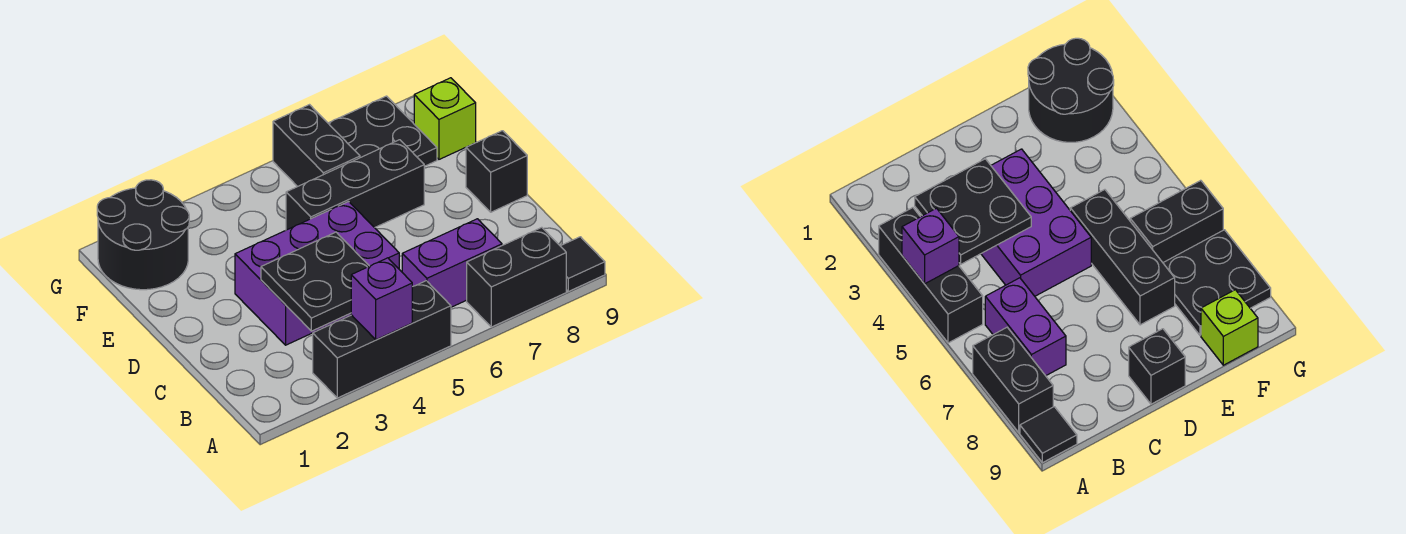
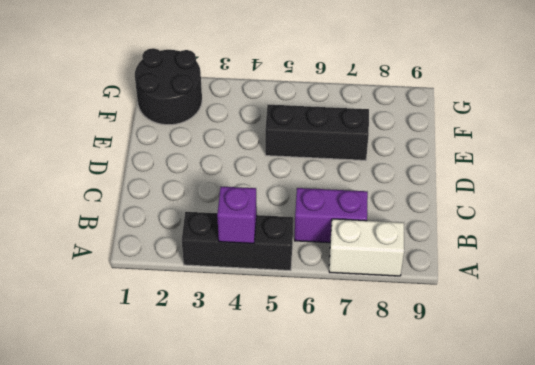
white 1x2 brick [329,219,404,276] -> black 1x2 brick [467,227,566,327]
none -> black 1x1 tile [561,237,605,291]
none -> purple 2x3 brick [235,202,399,345]
none -> black 1x1 brick [466,131,527,212]

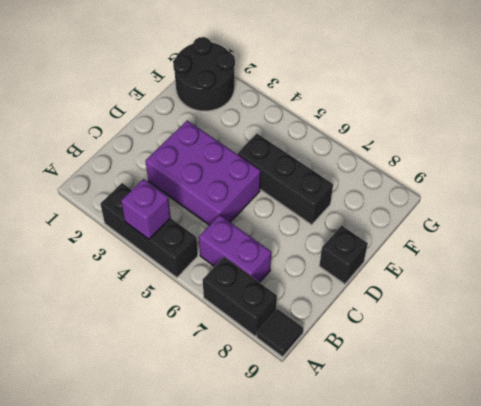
none -> black 1x2 brick [273,105,360,187]
none -> black 2x2 plate [328,96,437,166]
none -> lime 1x1 brick [414,78,476,159]

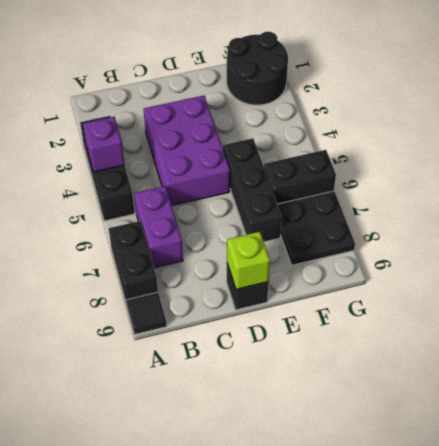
lime 1x1 brick [227,232,270,289] -> lime 1x1 brick moved to [414,78,476,159]
none -> black 2x2 plate [261,232,369,331]

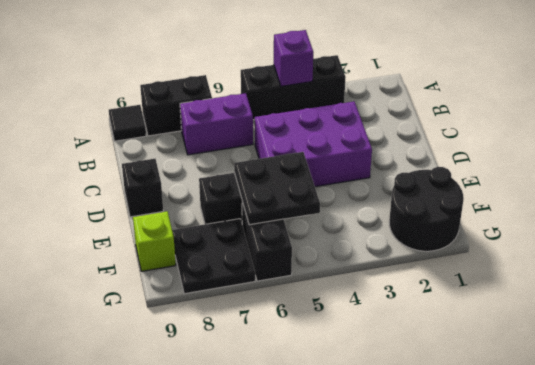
black 2x2 plate [234,152,320,225] -> black 2x2 plate moved to [261,232,369,331]

